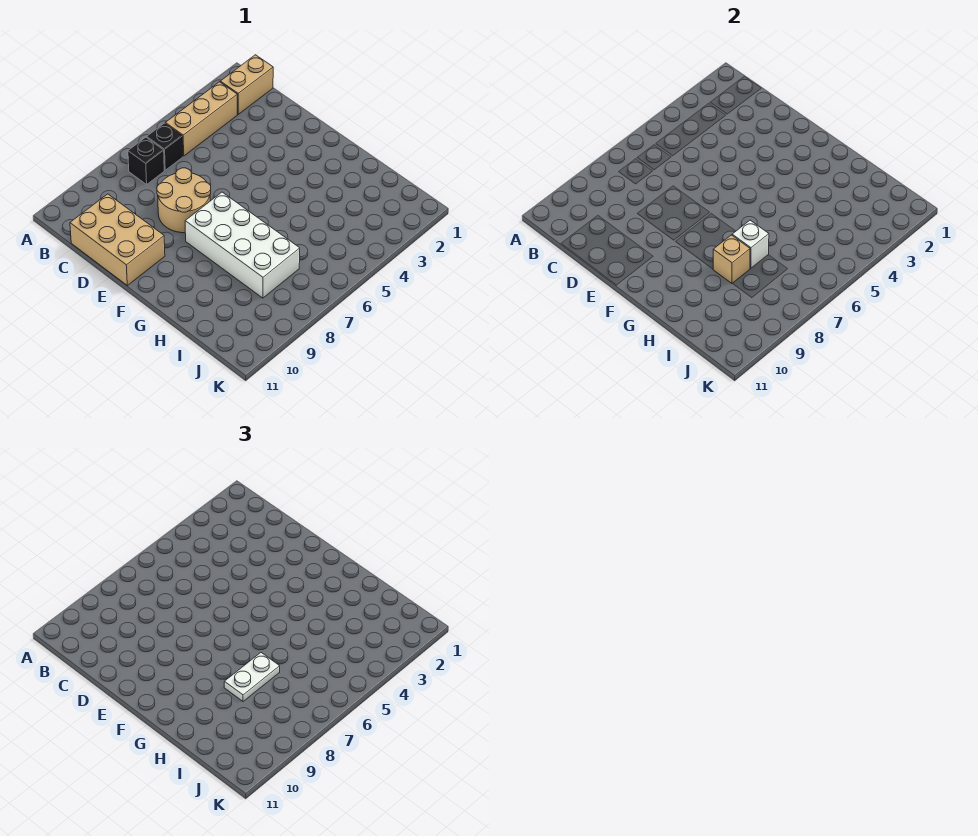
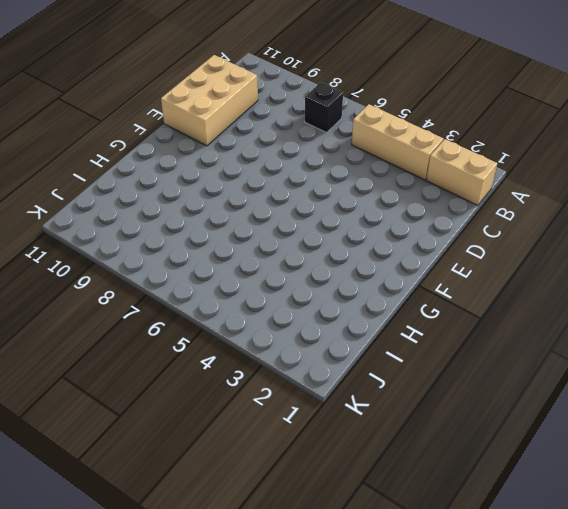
none -> black 1x1 brick [147,123,183,170]
none -> tan 2x2 round brick [157,168,211,233]

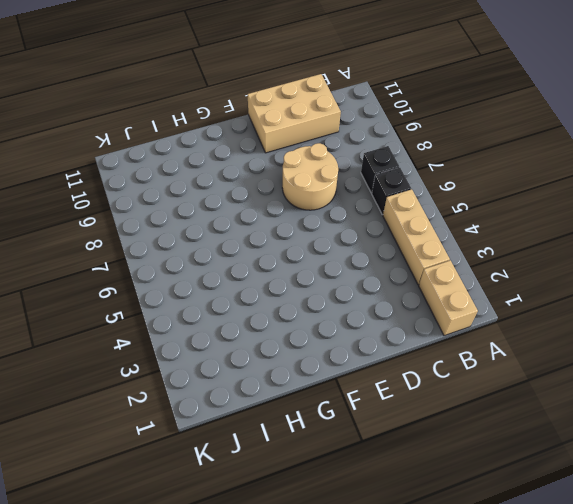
none -> white 2x4 brick [185,192,300,298]
none -> white 1x1 brick [732,220,769,268]

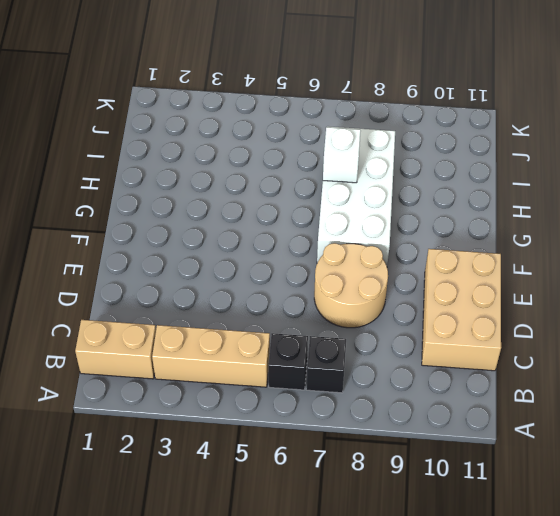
none -> tan 1x1 brick [713,235,750,284]
none -> white 1x2 plate [224,653,280,702]

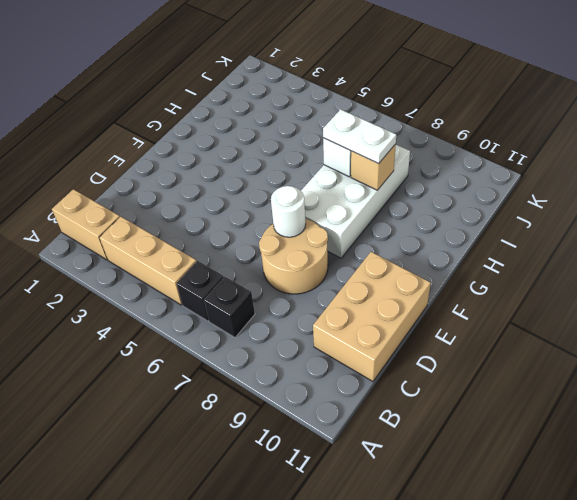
white 1x1 round brick [271,186,306,237] -> none

